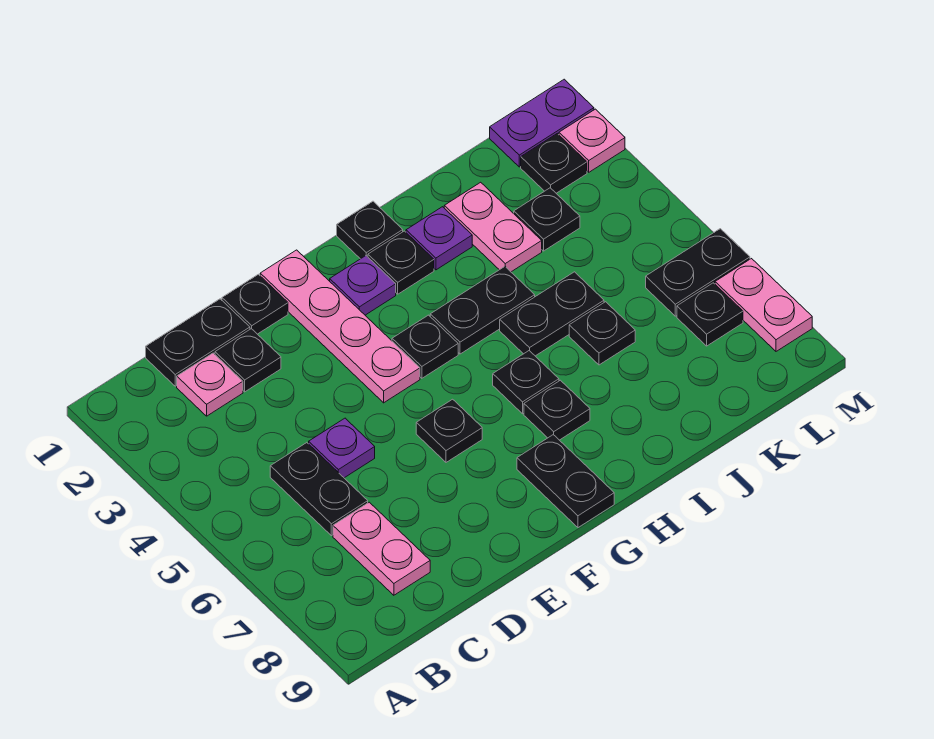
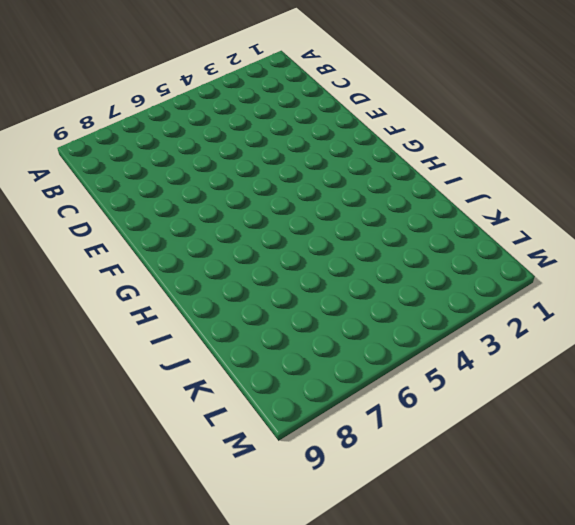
none -> black 1x2 plate [146,299,250,386]
none -> pink 1x1 plate [177,353,243,416]
none -> black 1x2 plate [270,443,368,536]

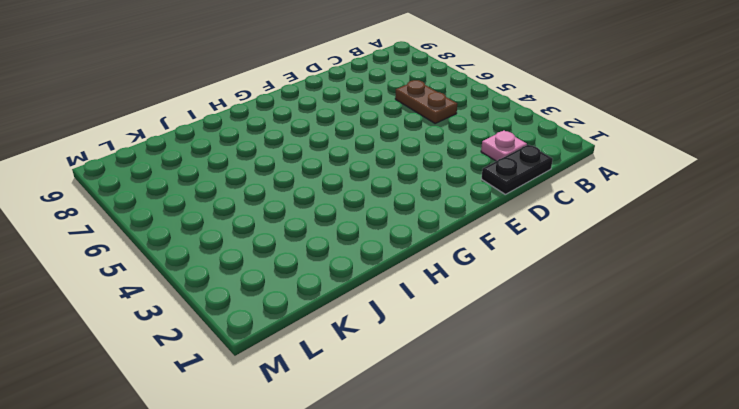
brown 1x2 plate [395,80,457,123] -> black 1x2 plate [270,443,368,536]
none -> pink 1x2 plate [333,502,430,595]
none -> black 1x1 plate [215,329,281,392]
none -> purple 1x1 plate [309,418,375,478]

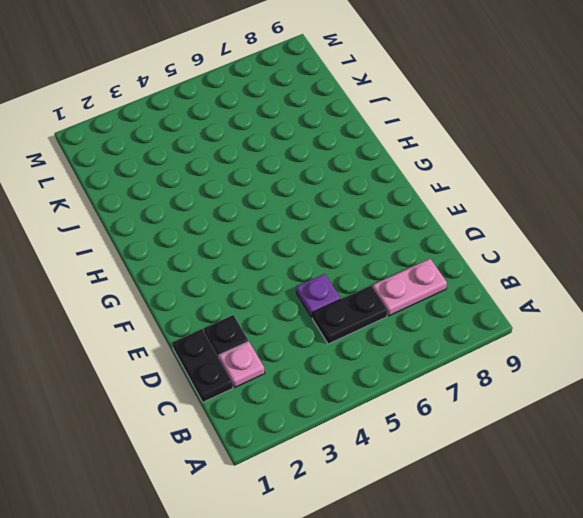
none -> black 1x1 plate [222,274,288,334]
none -> pink 1x4 plate [260,250,420,403]
none -> black 1x1 plate [416,399,482,462]

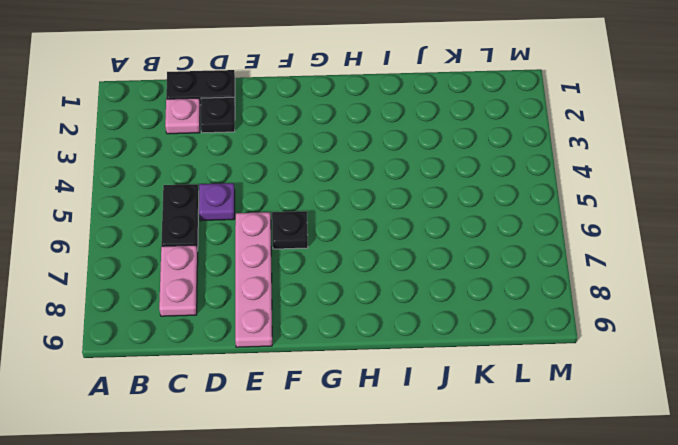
pink 1x4 plate [235,212,272,347] -> pink 1x4 plate moved to [260,250,420,403]
none -> black 1x1 plate [222,274,288,334]
none -> purple 1x1 plate [330,256,396,315]
none -> black 1x1 plate [392,315,458,378]

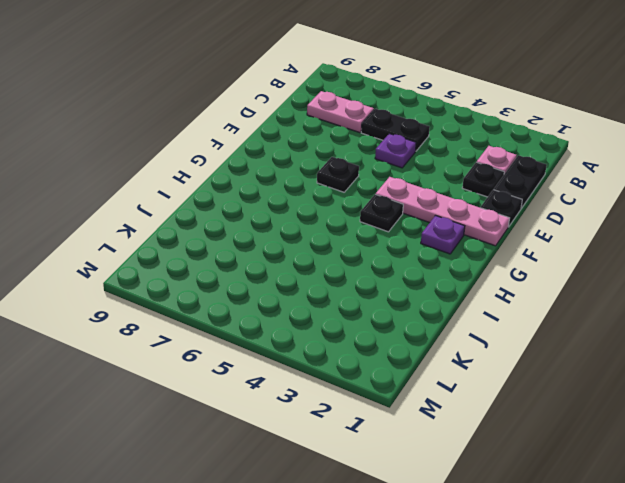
none -> black 1x2 plate [517,435,614,528]
none -> black 1x1 plate [337,201,403,259]
none -> black 1x1 plate [368,231,434,294]

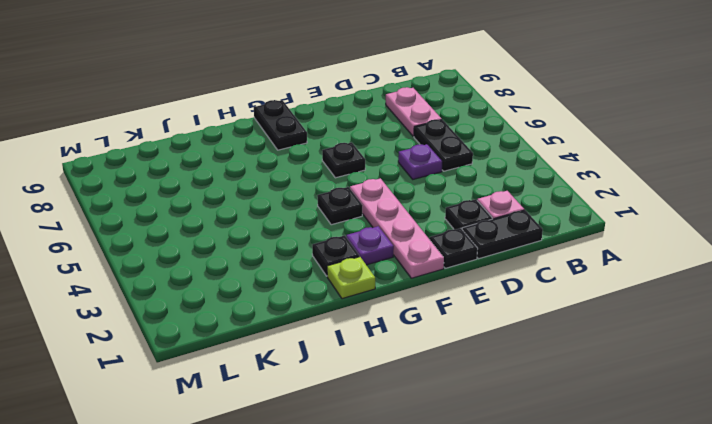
lime 1x1 plate [327,257,375,299] -> black 1x1 plate [337,201,403,259]
none -> black 1x2 plate [430,267,535,354]
none -> black 1x1 plate [493,351,559,414]
none -> black 1x1 plate [524,380,590,440]

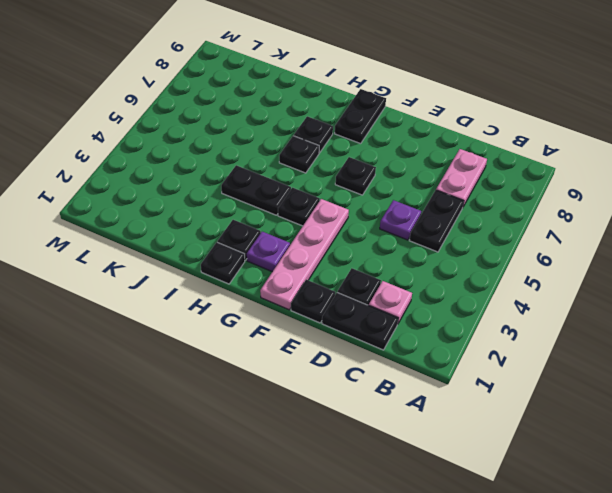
none -> purple 1x1 plate [406,207,472,270]
none -> black 1x2 plate [500,272,604,356]
none -> pink 1x2 plate [444,182,542,272]

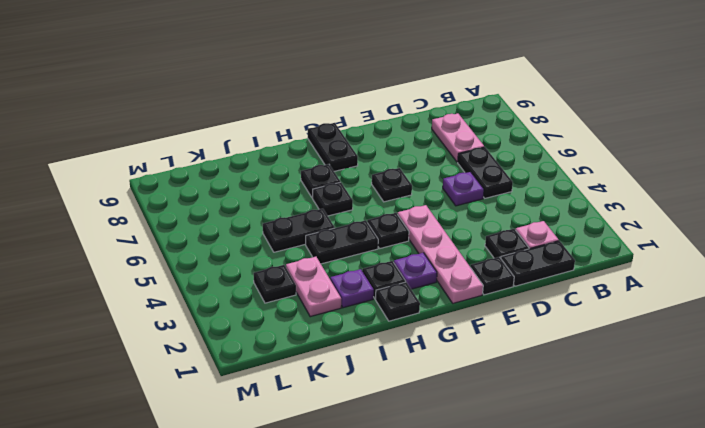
none -> black 1x1 plate [569,302,635,365]
none -> purple 1x2 plate [490,79,594,167]
none -> black 1x1 plate [521,134,587,193]

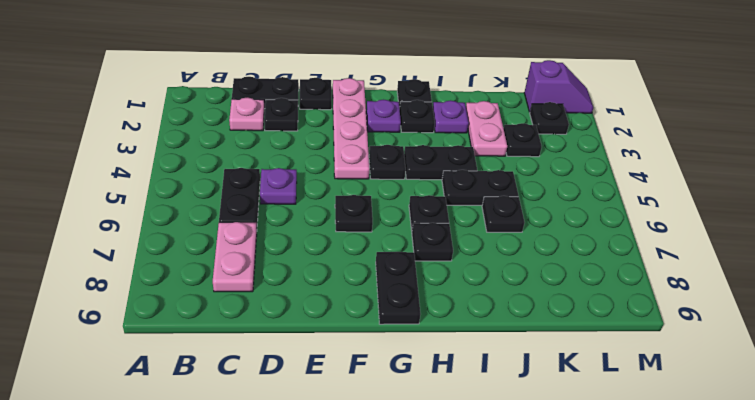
purple 1x2 slope [524,60,593,113] -> purple 1x2 plate [490,79,594,167]
none -> black 1x2 plate [646,229,750,316]
none -> black 1x1 plate [677,283,743,346]
none -> pink 1x1 plate [559,109,625,172]

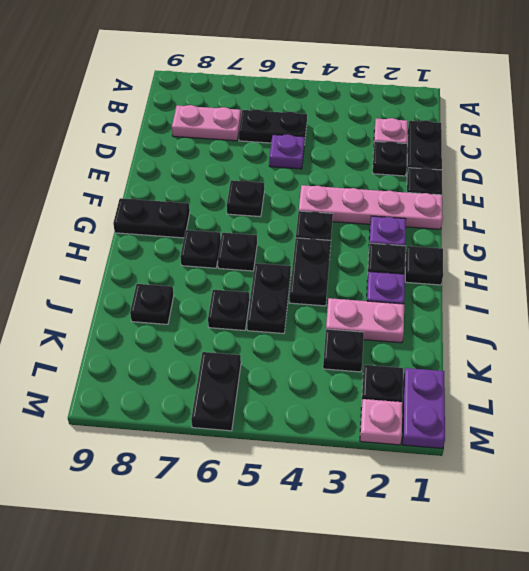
black 1x1 plate [130,284,174,324] -> black 1x1 plate moved to [677,283,743,346]
none -> pink 1x2 plate [715,259,812,351]

